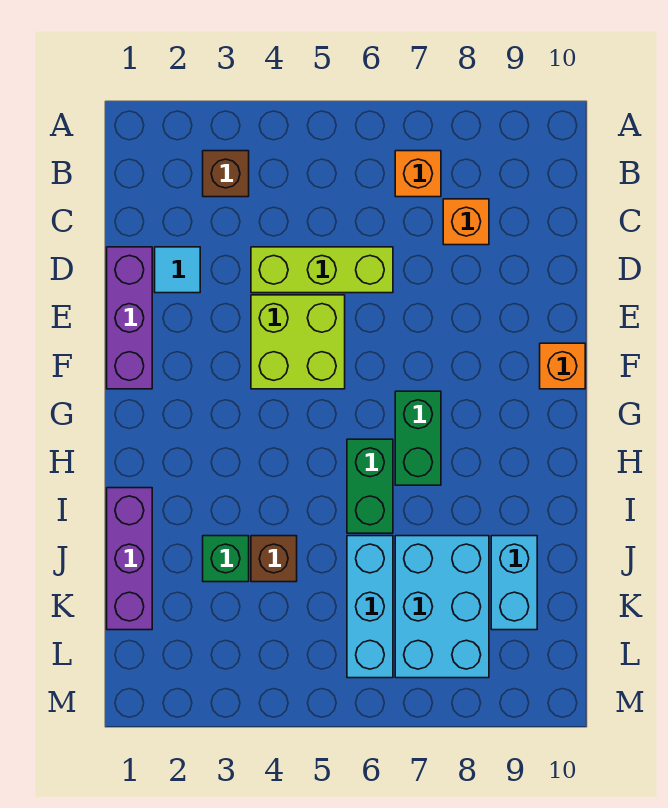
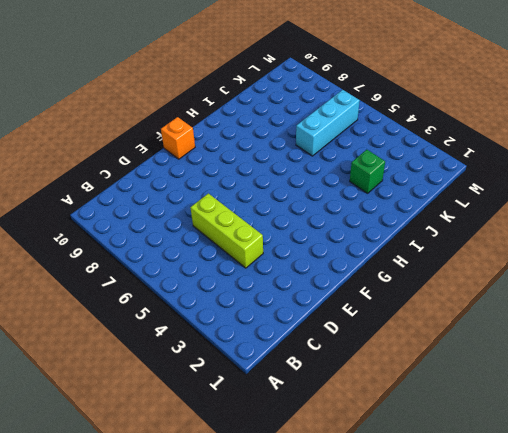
none -> brown 1x1 brick [203,151,249,197]
none -> orange 1x1 brick [395,151,441,197]
none -> orange 1x1 brick [443,199,489,245]

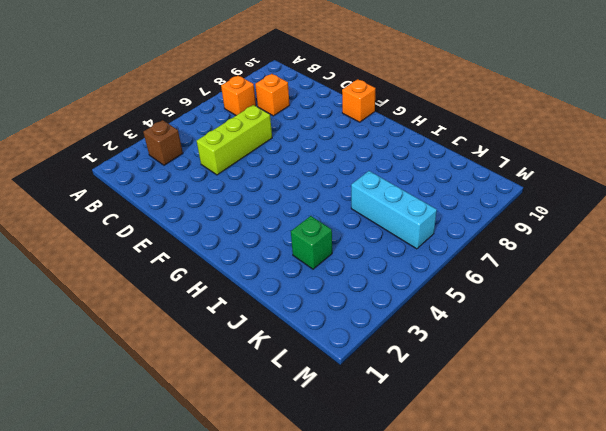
none -> purple 1x3 brick [107,247,152,389]
none -> cyan 1x1 tile [155,247,200,293]
none -> lime 2x2 brick [251,295,345,389]

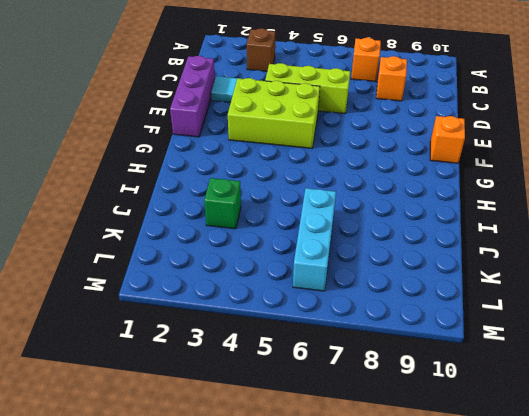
lime 2x3 brick [228,78,320,148] -> lime 2x2 brick [251,295,345,389]
none -> green 1x2 brick [395,391,441,485]
none -> green 1x2 brick [347,439,393,533]
none -> purple 1x3 brick [107,488,152,630]

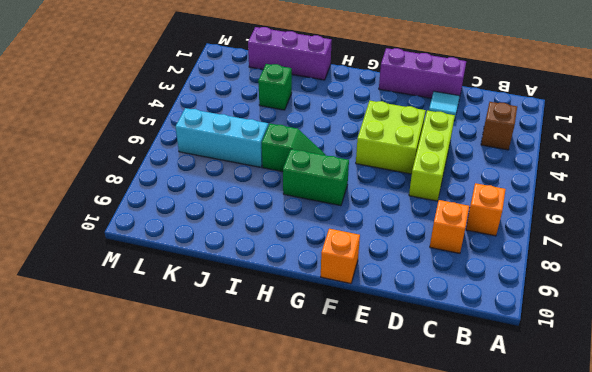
green 1x2 slope [262,124,325,172] -> green 1x2 brick [347,439,393,533]
none -> brown 1x1 brick [251,536,297,582]
none -> cyan 2x3 brick [395,536,489,678]
none -> cyan 1x2 brick [491,536,537,630]

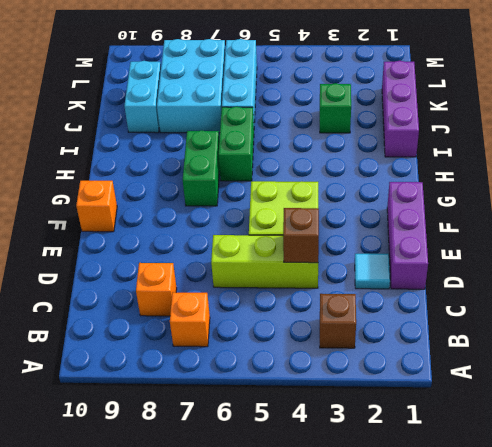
brown 1x1 brick [283,208,319,263] -> brown 1x1 brick moved to [251,536,297,582]

